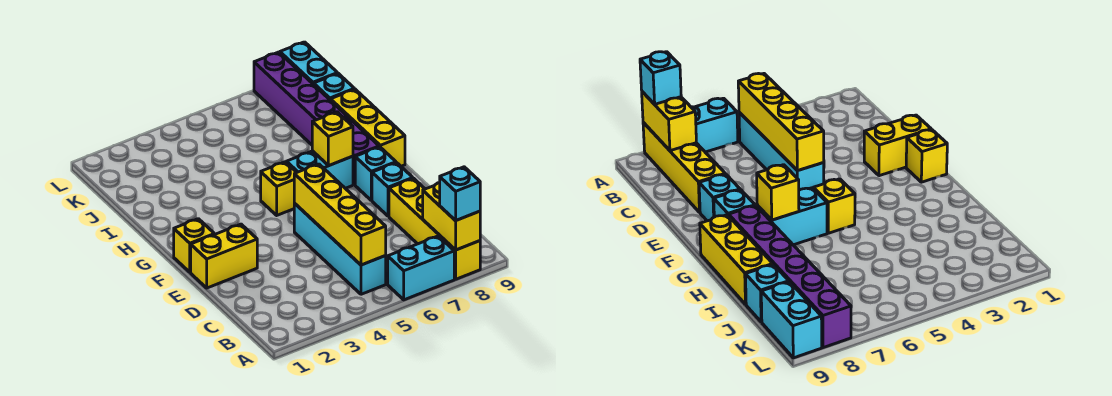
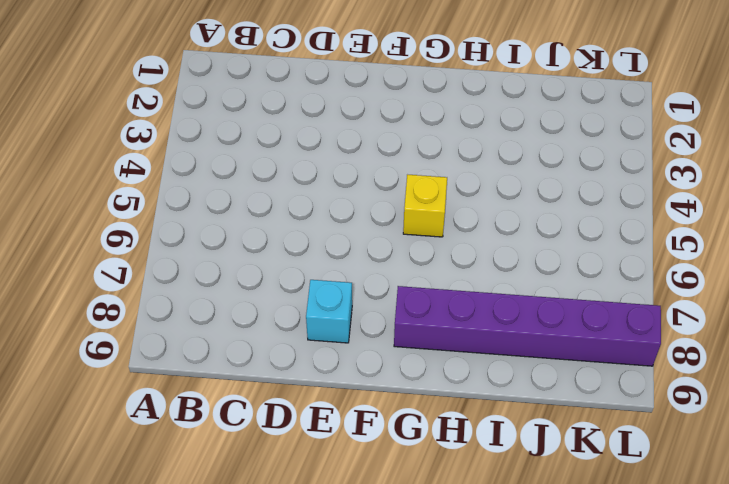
none -> cyan 1x2 brick [388,236,454,300]
none -> yellow 1x4 brick [389,178,480,279]
none -> cyan 1x4 brick [294,203,386,294]

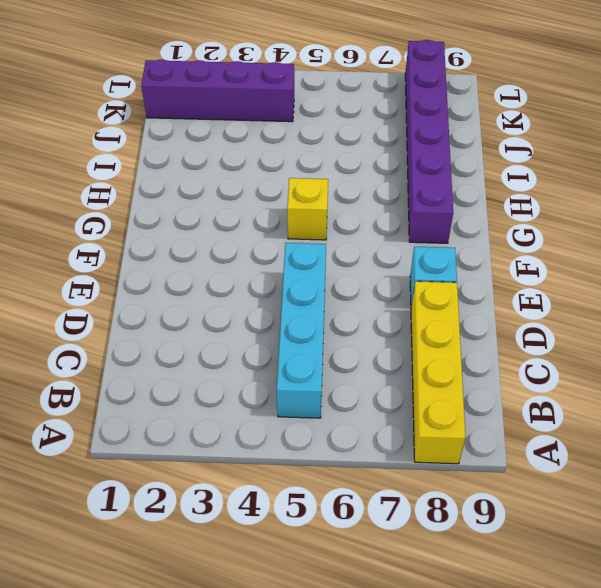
purple 1x4 brick [141,59,294,122] -> none
none -> cyan 1x2 brick [388,236,454,300]
none -> yellow 1x2 brick [191,224,257,288]
none -> yellow 1x1 brick [174,219,214,272]

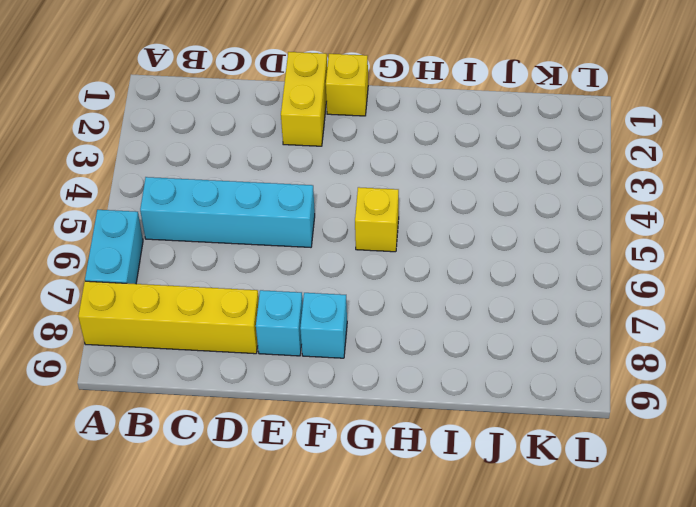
none -> cyan 1x2 brick [286,151,353,188]
none -> purple 1x6 brick [254,52,379,185]
none -> yellow 1x3 brick [331,89,405,166]

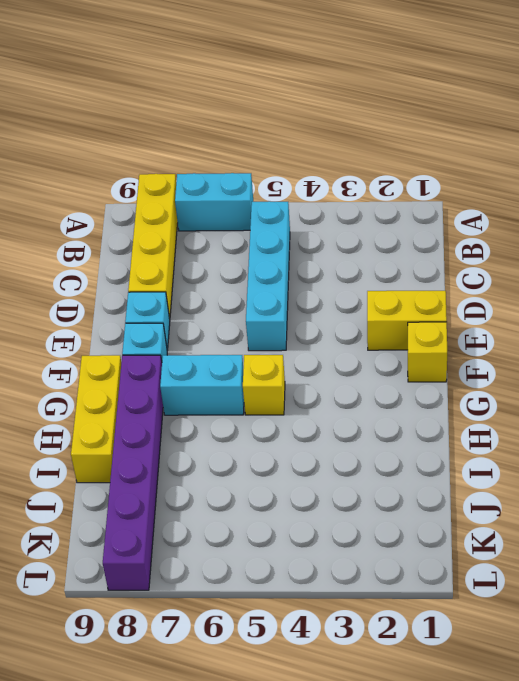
none -> cyan 1x1 brick [314,73,354,101]
none -> cyan 1x2 brick [280,42,338,85]
none -> yellow 1x2 brick [423,183,480,250]

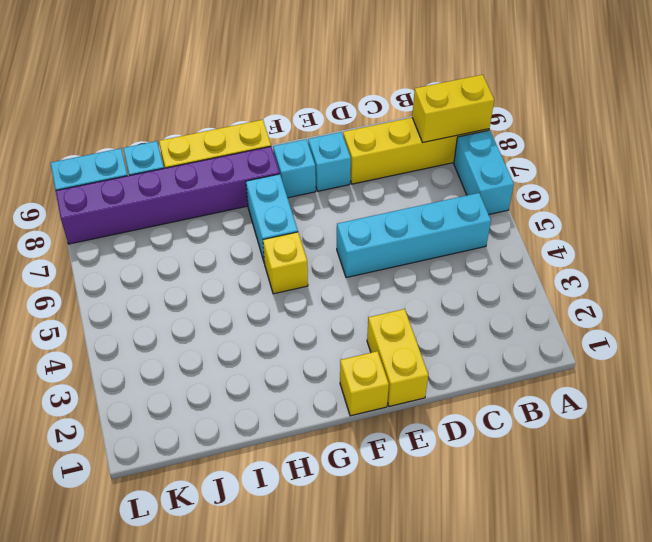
none -> yellow 1x4 brick [294,164,386,265]
none -> yellow 1x1 brick [312,112,353,166]
none -> cyan 1x1 brick [440,167,480,221]

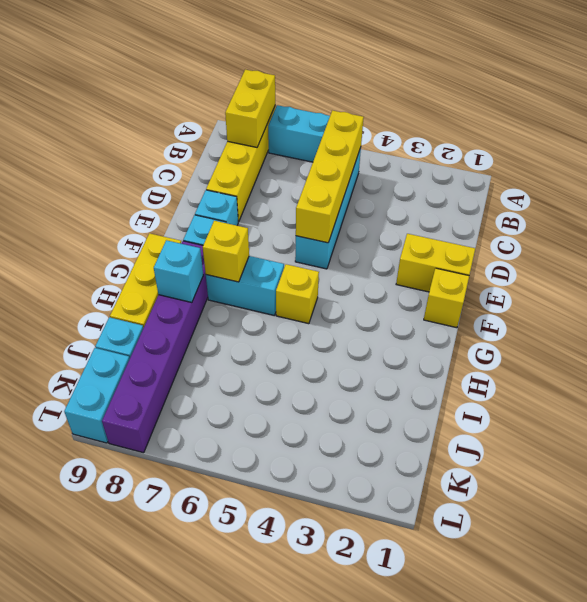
cyan 1x1 brick [154,240,203,302] -> cyan 1x1 brick moved to [440,167,480,221]

